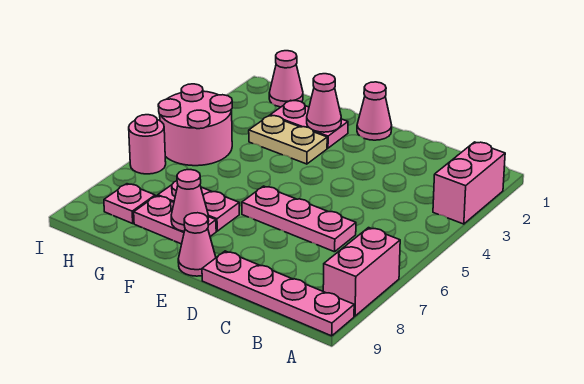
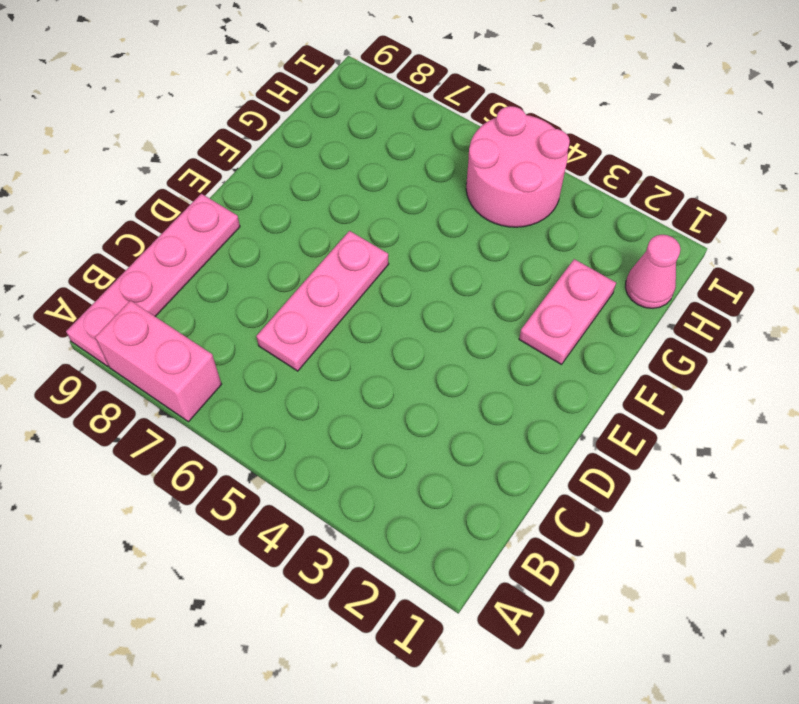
none -> pink 1x2 brick [433,142,505,224]
none -> pink 1x1 cone [357,82,392,140]
none -> pink 1x1 cone [178,213,216,276]

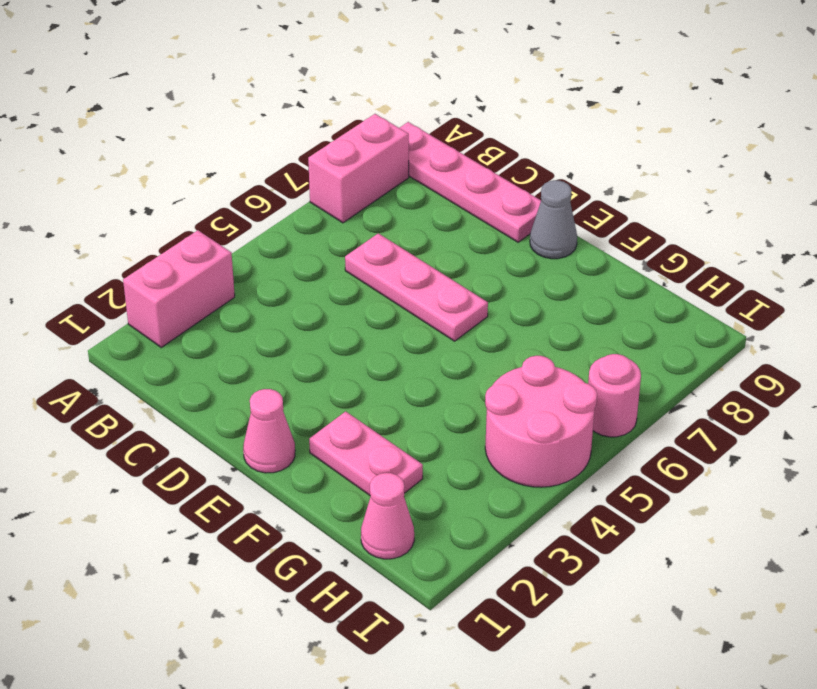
grey 1x1 cone [530,180,577,259] -> pink 1x1 cone [178,213,216,276]
none -> tan 1x2 plate [249,115,327,164]
none -> pink 1x2 plate [158,181,239,231]
none -> pink 1x2 plate [134,196,216,244]

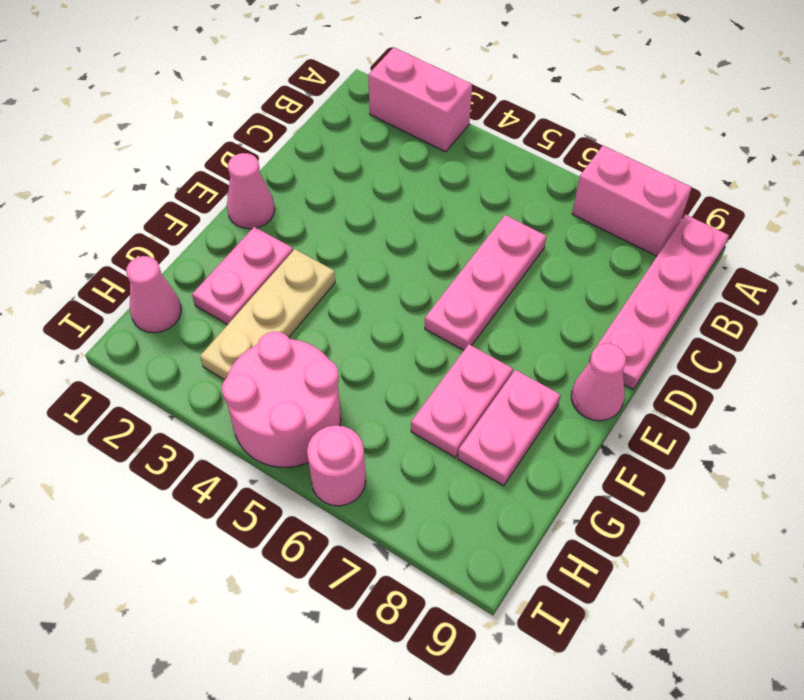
tan 1x3 plate [200,249,335,380] -> tan 1x2 plate [249,115,327,164]
none -> pink 1x1 plate [104,184,155,223]
none -> pink 1x1 cone [307,74,341,132]
none -> pink 1x1 cone [171,170,209,231]

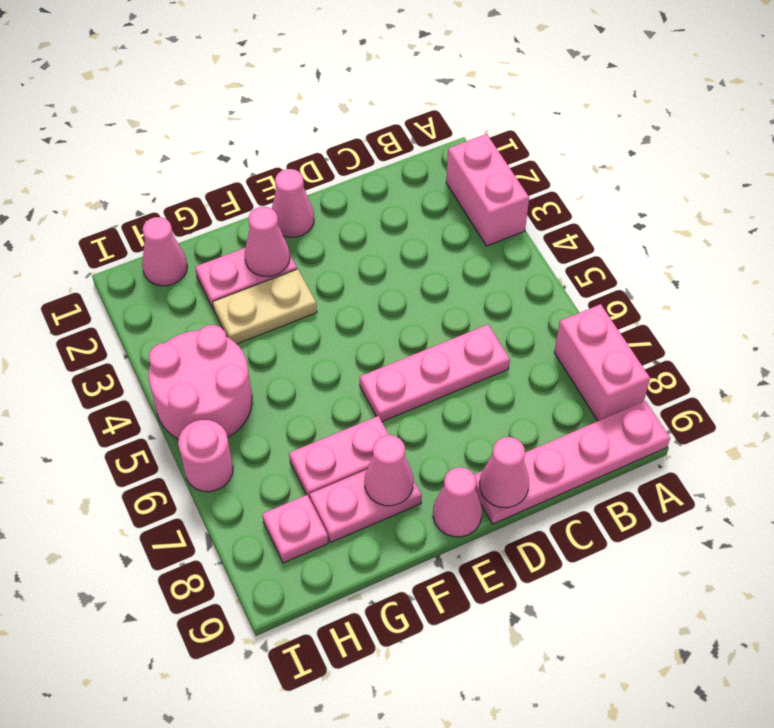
pink 1x1 cone [480,437,529,508] -> none

